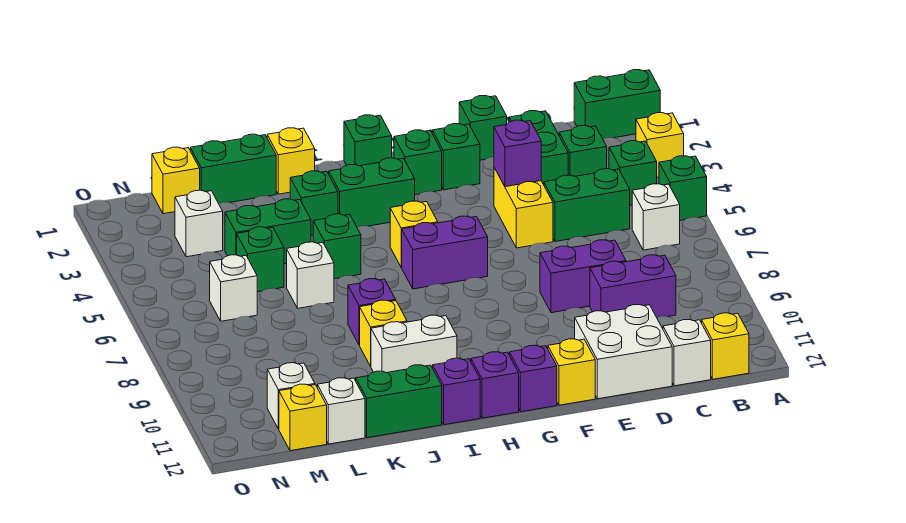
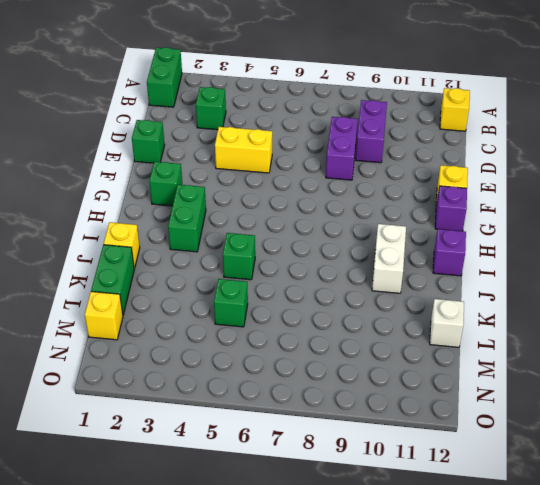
none -> yellow 1x1 brick [636,113,684,177]
none -> green 1x1 brick [659,156,707,220]
none -> green 1x1 brick [609,141,657,205]
none -> white 1x1 brick [632,184,680,250]

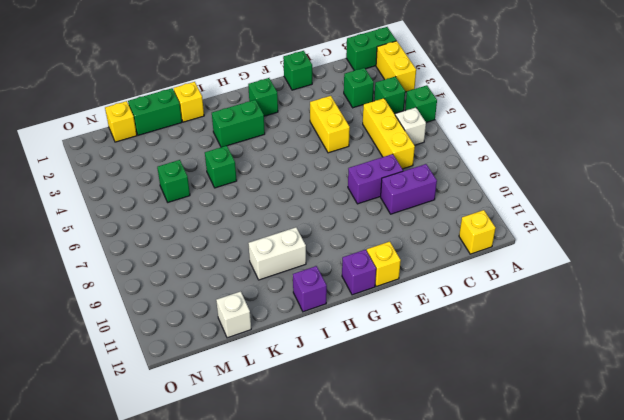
yellow 1x2 brick [376,41,416,92] -> yellow 1x1 brick [636,113,684,177]
yellow 1x3 brick [363,98,415,169] -> green 1x2 brick [544,169,630,242]
none -> white 1x1 brick [663,320,711,386]
none -> green 1x2 brick [509,111,568,185]
none -> white 2x2 brick [575,305,672,399]
none -> green 1x1 brick [432,124,480,190]

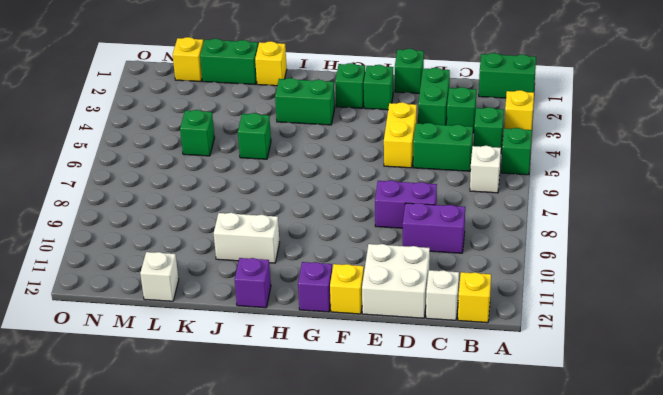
none -> purple 1x2 brick [402,216,488,289]
none -> green 1x1 brick [344,115,392,166]
none -> yellow 1x1 brick [390,201,438,267]
none -> purple 1x1 brick [471,352,519,418]

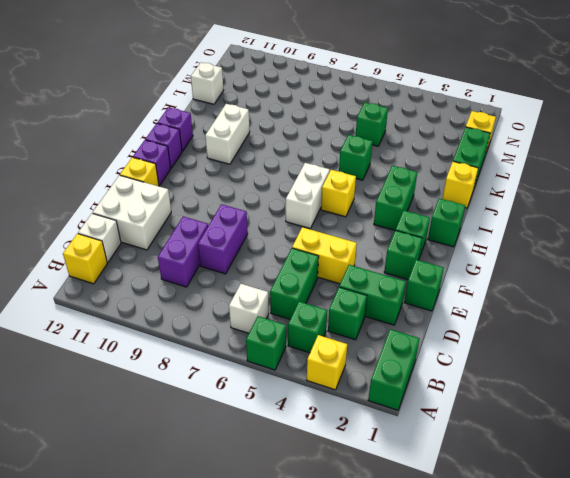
white 1x2 brick [286,163,330,228] -> purple 1x2 brick [402,216,488,289]
none -> green 1x1 brick [290,171,338,236]
none -> purple 1x1 brick [348,279,396,345]
none -> yellow 1x1 brick [360,300,407,366]
none -> green 1x2 brick [356,365,442,438]

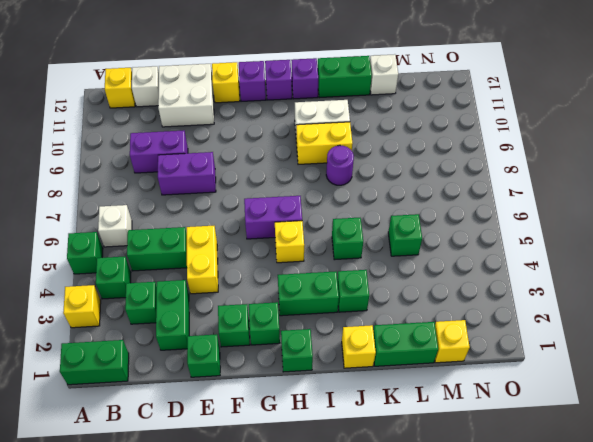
yellow 1x2 brick [296,122,352,164] -> yellow 1x1 brick [360,300,407,366]
purple 1x1 round brick [326,145,354,185] -> purple 1x1 brick [348,279,396,345]
none -> green 1x2 brick [225,199,311,264]
none -> white 1x1 brick [287,242,334,308]
none -> white 1x1 brick [175,190,223,257]
none -> white 1x1 brick [210,255,257,321]

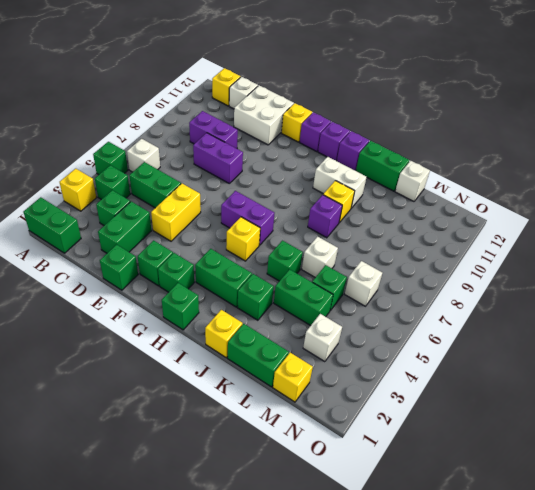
none -> white 1x1 brick [267,363,315,429]
none -> yellow 1x1 brick [279,384,327,451]
none -> purple 1x1 brick [494,120,541,187]

